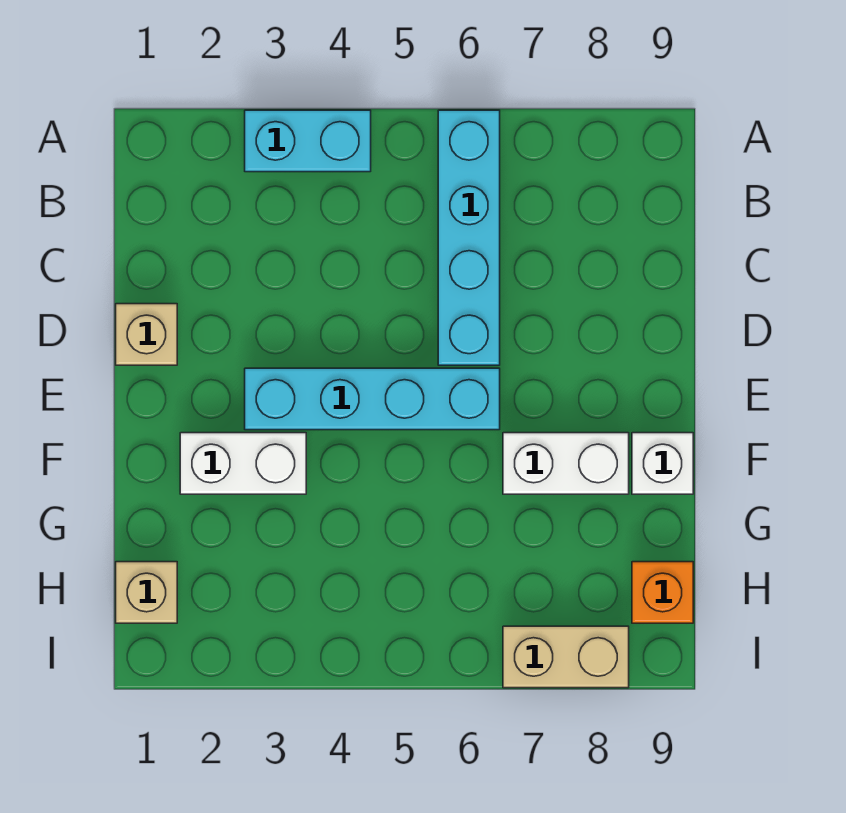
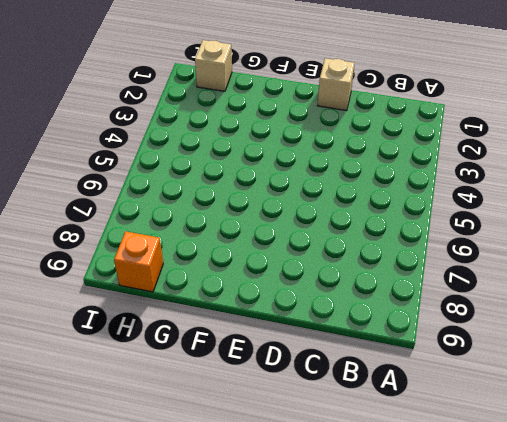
none -> cyan 1x2 brick [245,110,371,172]
none -> cyan 1x4 brick [438,110,500,365]

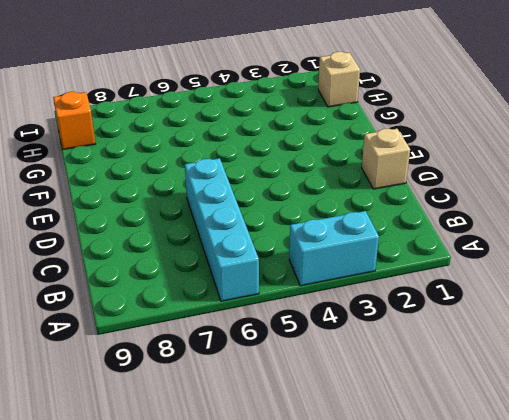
none -> cyan 1x4 brick [245,368,500,430]
none -> white 1x2 brick [180,433,306,494]

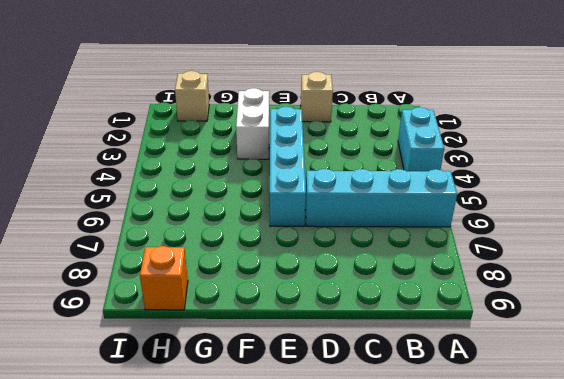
none -> white 1x2 brick [503,433,629,494]
none -> white 1x1 brick [632,433,693,494]

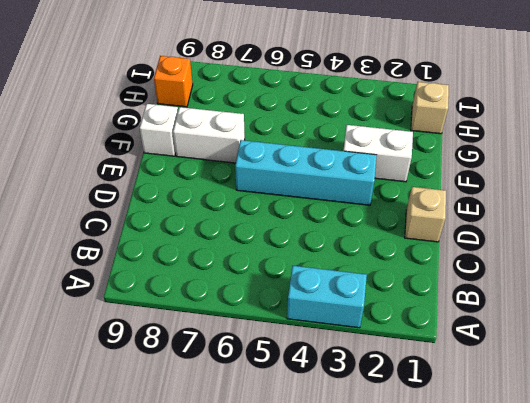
none -> cyan 1x4 brick [438,110,500,365]
none -> tan 1x2 brick [503,626,629,688]

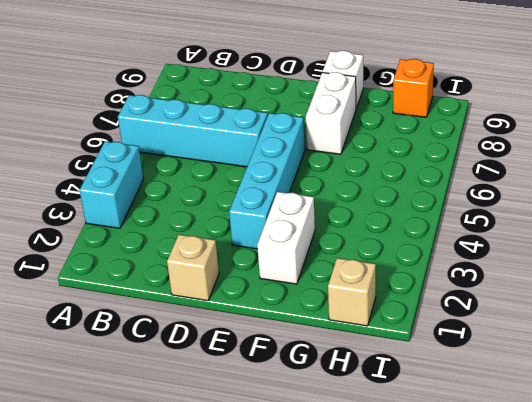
none -> tan 1x2 brick [503,626,629,688]

